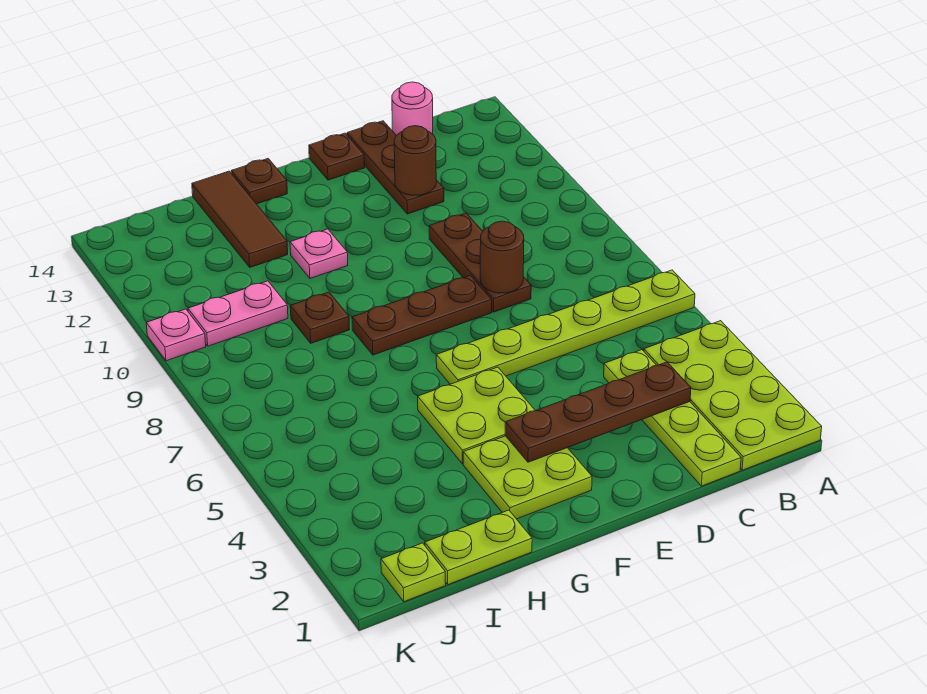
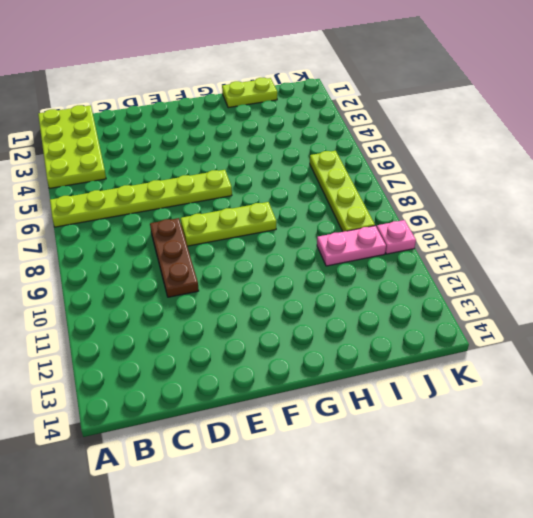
lime 1x3 plate [181,202,276,246] -> brown 1x3 plate [352,275,492,355]
lime 1x4 plate [310,151,375,232] -> lime 1x4 plate moved to [604,350,741,486]
none -> pink 1x1 round brick [392,82,433,135]
none -> brown 1x3 plate [347,121,444,214]
none -> brown 1x1 plate [309,133,365,180]

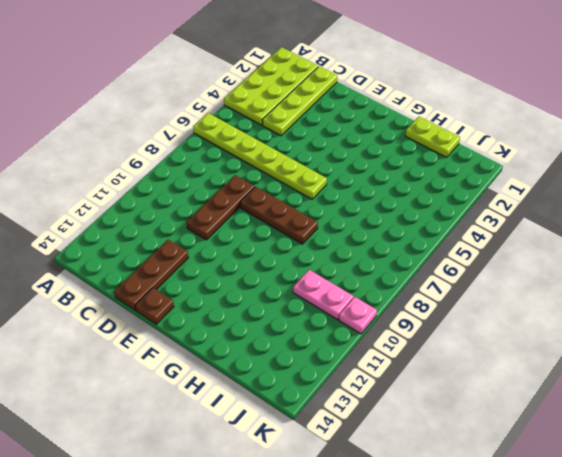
none -> pink 1x1 round brick [392,82,433,135]
none -> lime 2x2 plate [463,436,592,519]
none -> lime 2x2 plate [418,367,535,464]

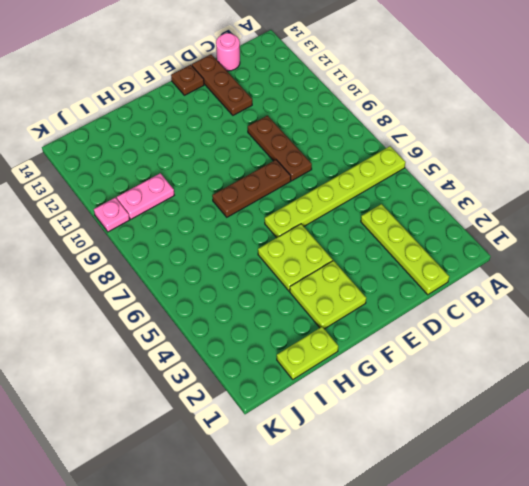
none -> lime 2x4 plate [644,321,822,470]
none -> pink 1x1 plate [290,229,348,278]
none -> brown 1x1 plate [231,159,287,204]

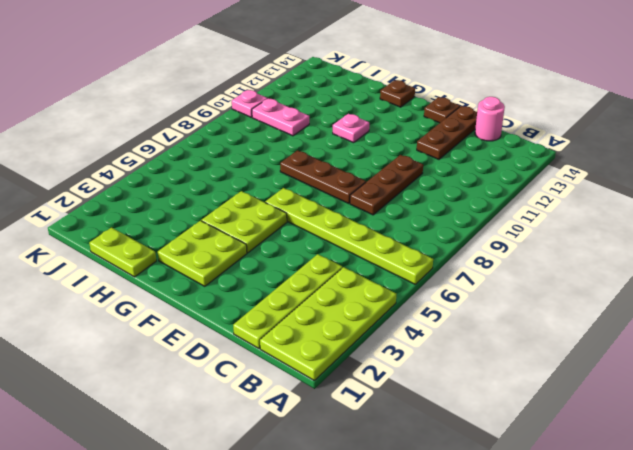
none -> brown 1x1 plate [290,292,350,343]
none -> brown 1x3 tile [192,171,288,267]
none -> lime 1x1 plate [381,543,446,602]

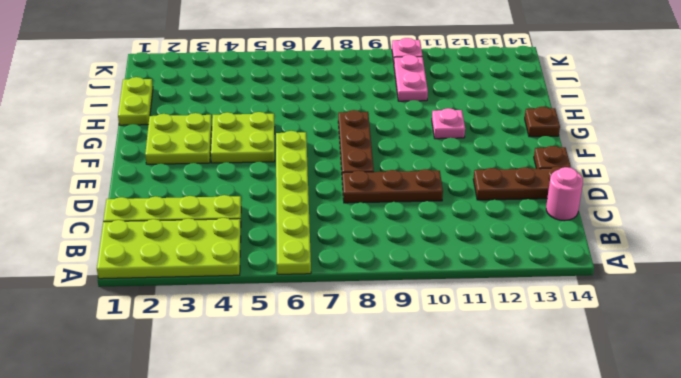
none -> brown 1x1 plate [290,292,350,343]
none -> brown 1x3 tile [192,171,288,267]
none -> lime 1x1 plate [381,543,446,602]

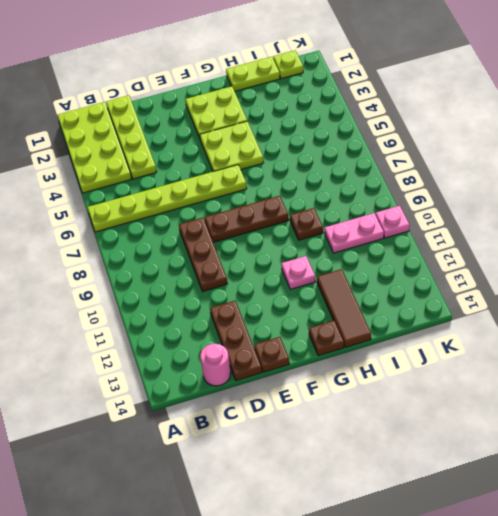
none -> brown 1x4 plate [505,362,691,462]
none -> brown 1x1 round brick [480,221,524,293]
none -> brown 1x1 round brick [394,126,436,195]

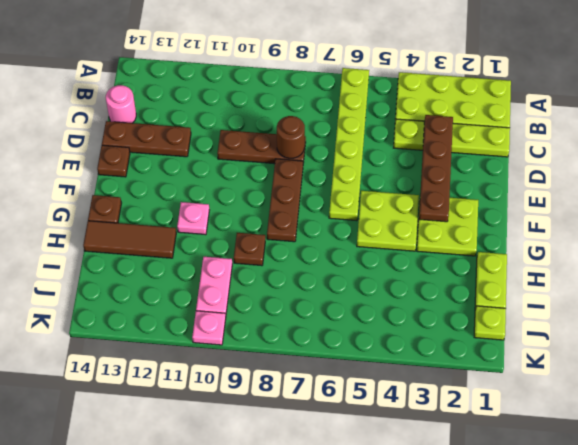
none -> brown 1x1 round brick [394,126,436,195]

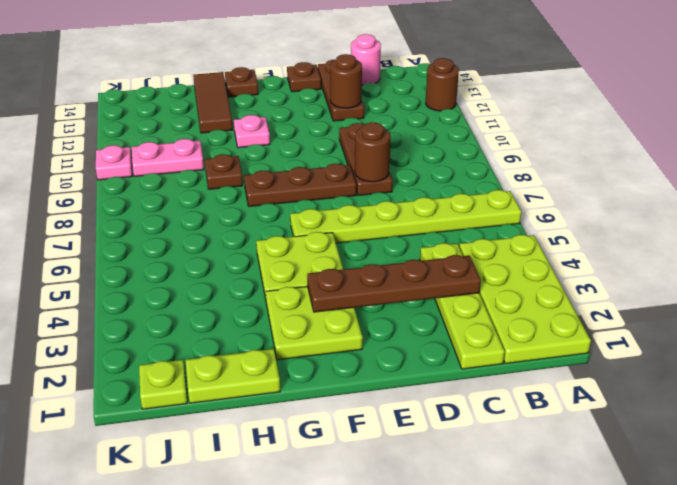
brown 1x1 round brick [426,58,459,111] -> none

